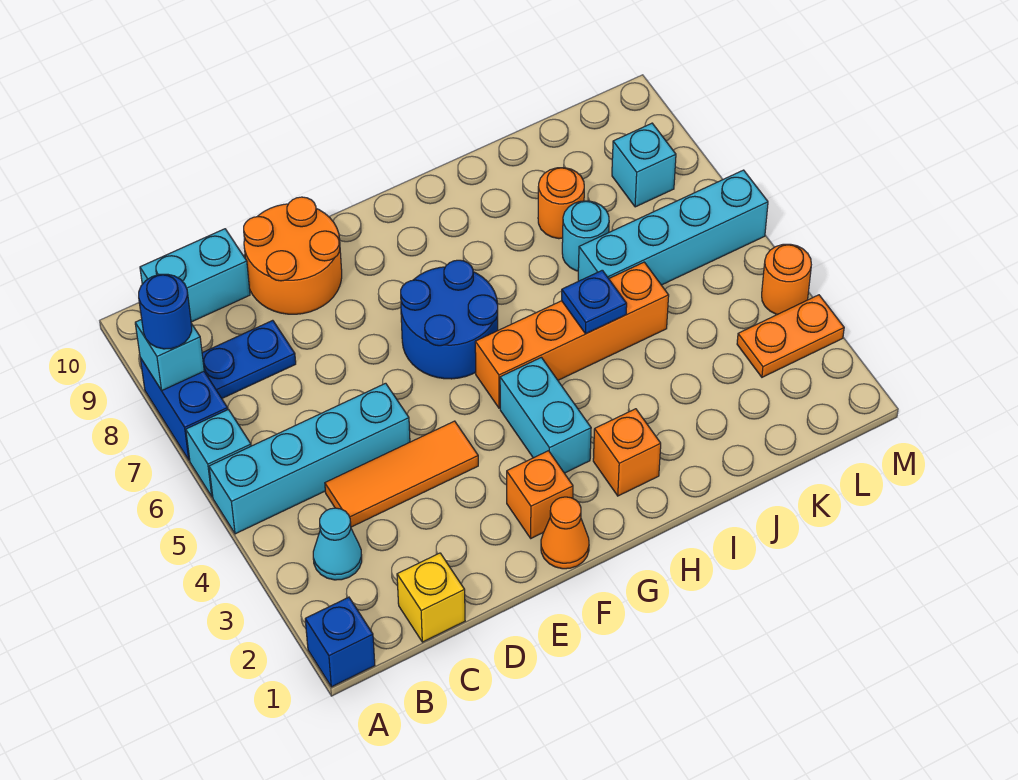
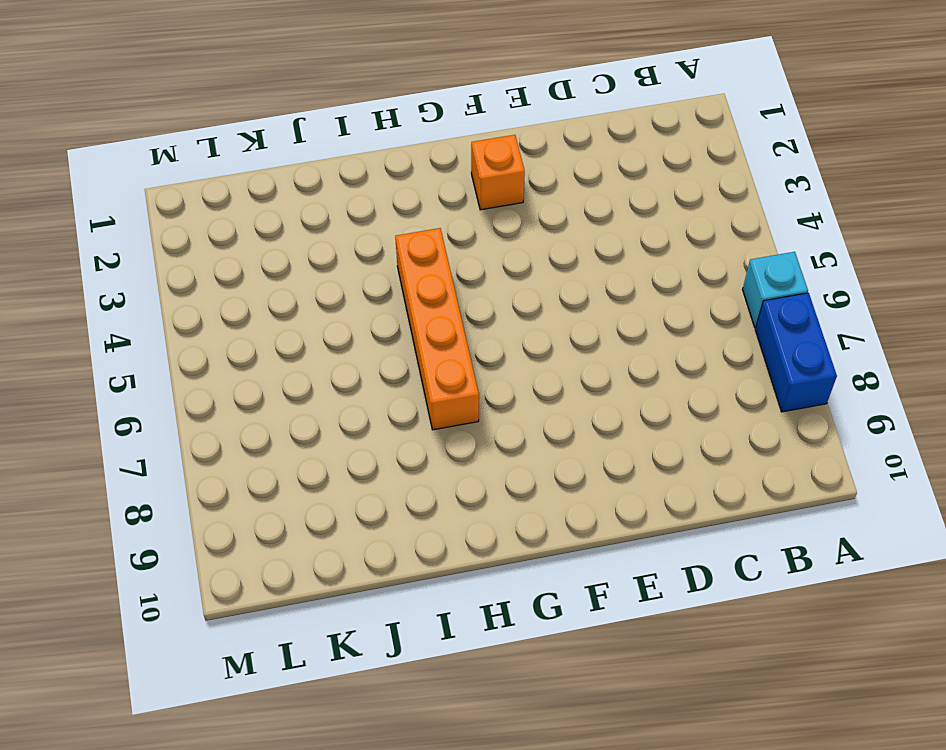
orange 1x4 brick [395,228,479,430] -> orange 1x4 brick turned to [475,262,669,408]
none -> blue 1x1 brick [305,597,375,687]
none -> cyan 1x4 brick [209,383,410,534]
none -> cyan 1x1 cone [313,508,362,580]

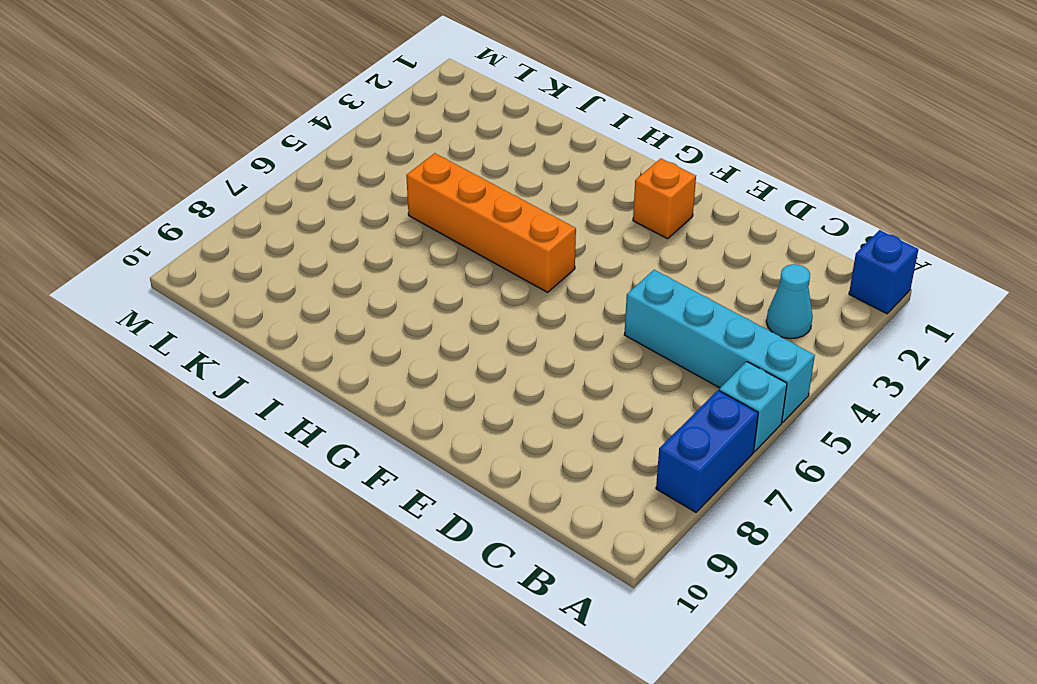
none -> blue 1x2 plate [202,320,296,398]
none -> cyan 1x2 brick [140,229,250,322]
none -> yellow 1x1 brick [397,553,465,642]

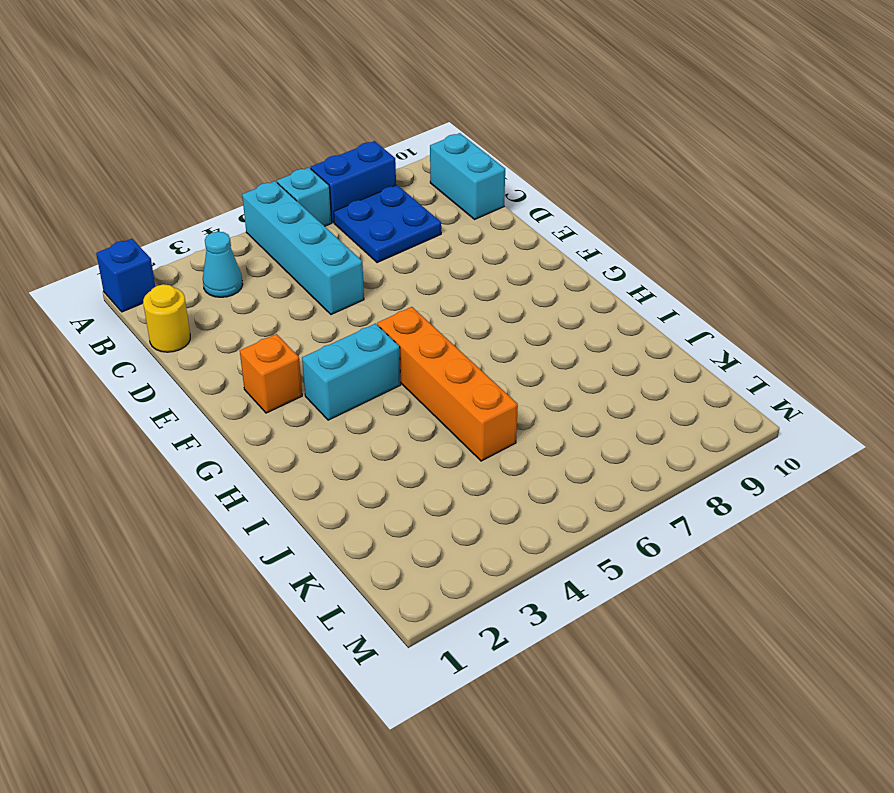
blue 2x2 plate [334,185,441,263] -> blue 1x2 plate [202,320,296,398]
yellow 1x1 round brick [143,284,190,352] -> yellow 1x1 brick [397,553,465,642]
none -> orange 1x3 tile [325,421,478,527]
none -> orange 2x2 round brick [244,197,342,314]
none -> orange 1x1 cone [541,497,589,569]

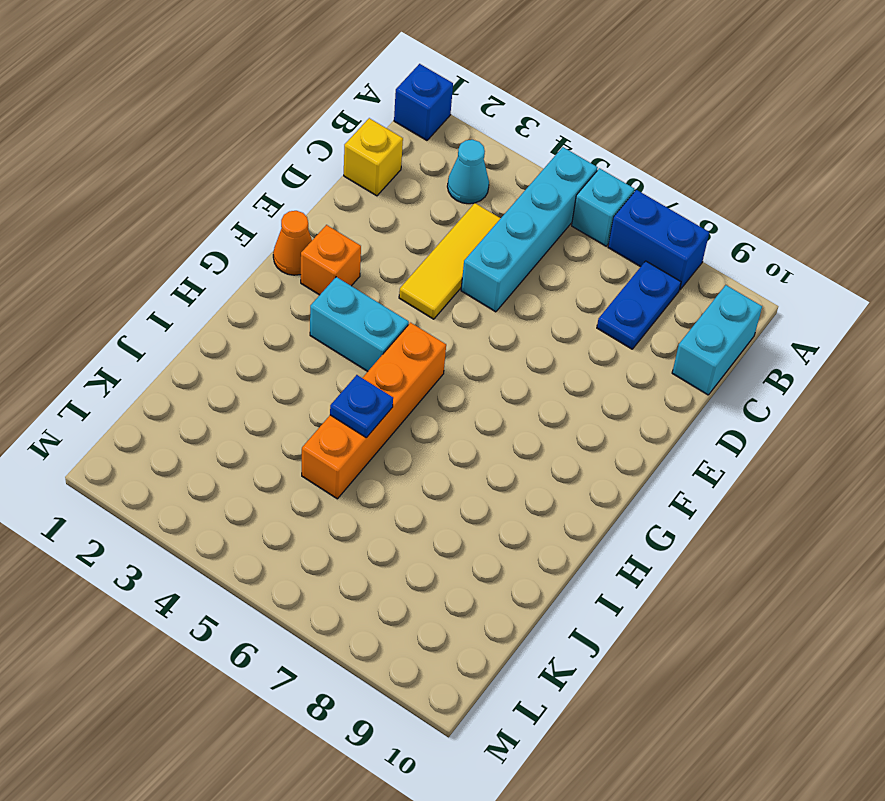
yellow 1x3 tile [399,203,501,319] -> orange 1x3 tile [325,421,478,527]
none -> orange 2x2 round brick [244,197,342,314]
none -> blue 2x2 round brick [401,260,498,379]
none -> orange 1x1 brick [593,409,661,496]

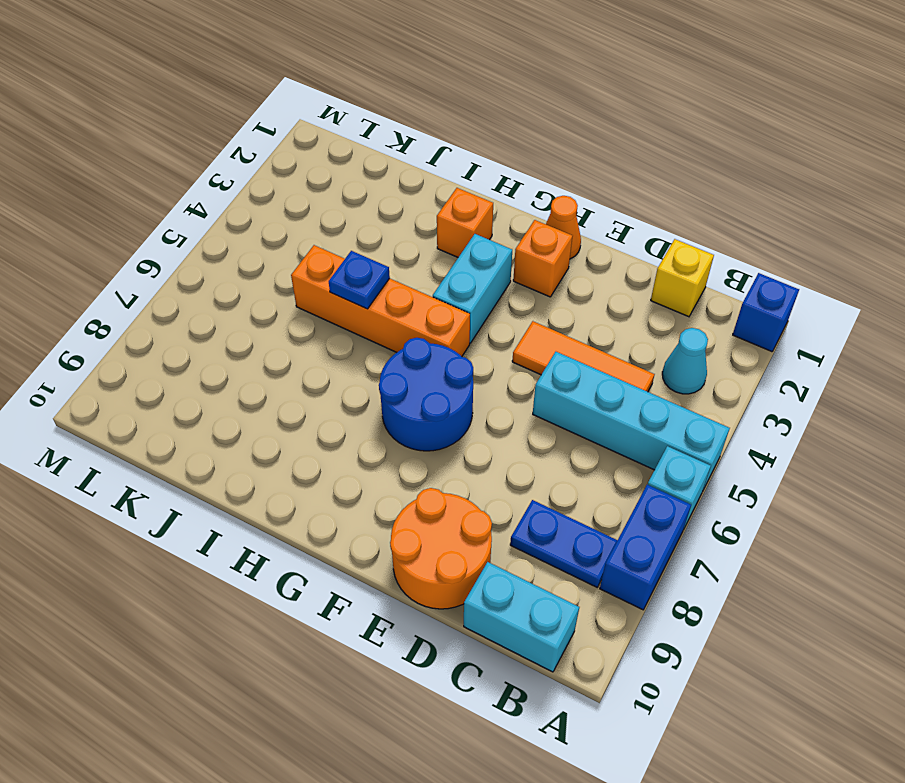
none -> cyan 1x4 brick [578,170,768,285]
none -> cyan 1x1 round brick [562,201,609,271]
none -> orange 1x1 round brick [538,168,584,239]

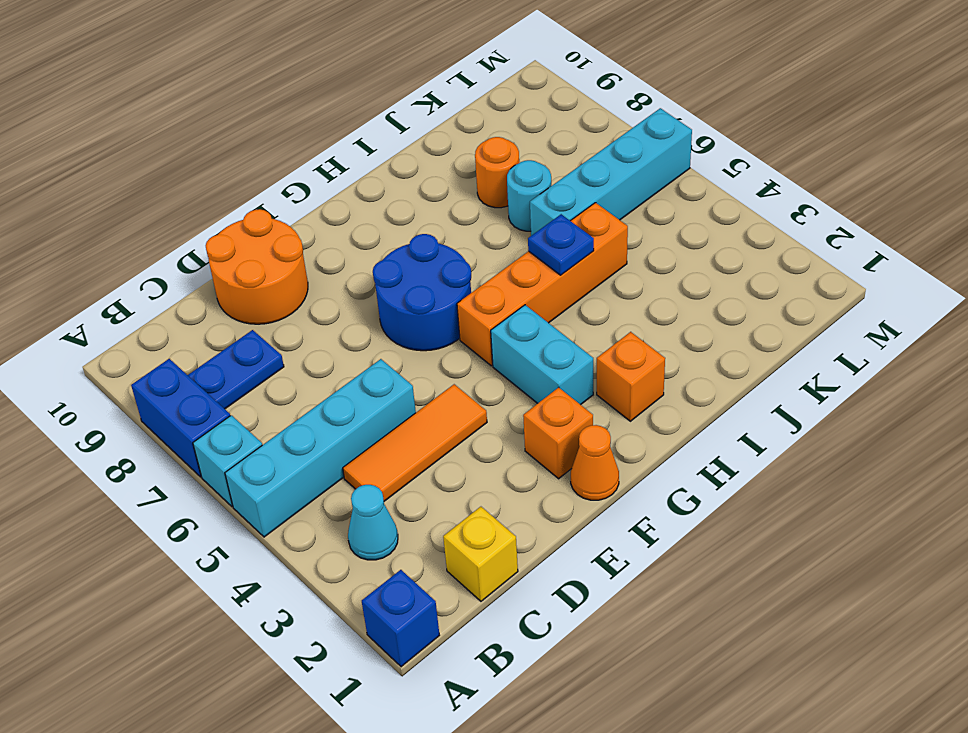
none -> cyan 1x2 brick [140,229,250,322]
none -> orange 1x2 plate [737,295,844,377]
none -> cyan 1x1 brick [612,123,676,207]

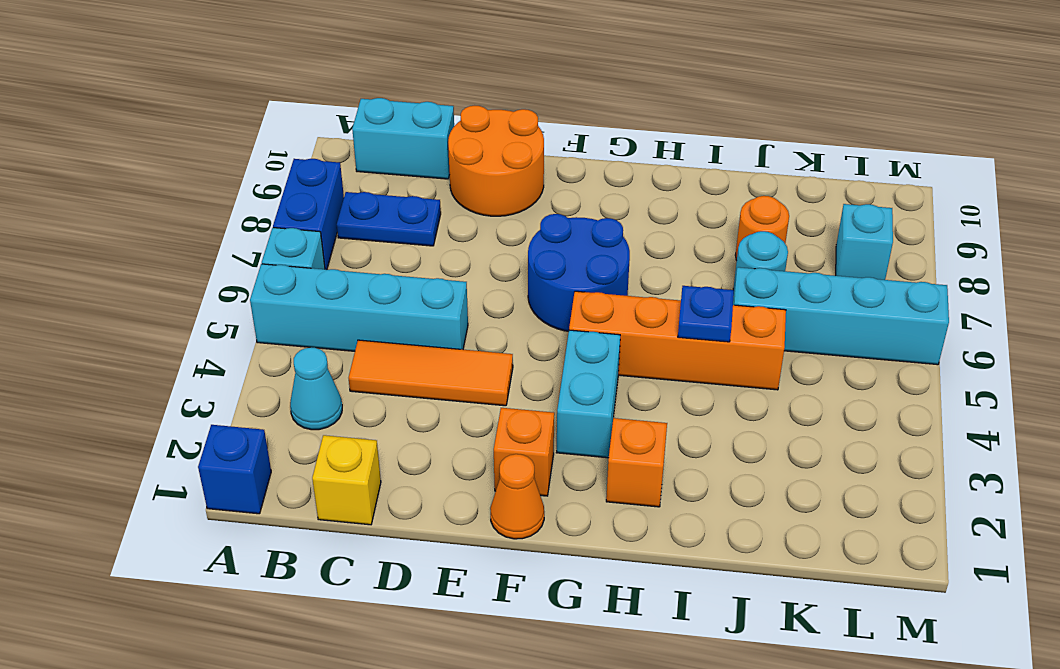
none -> orange 1x2 plate [737,295,844,377]
none -> orange 1x1 round brick [762,244,811,315]
none -> cyan 1x1 brick [135,319,204,390]

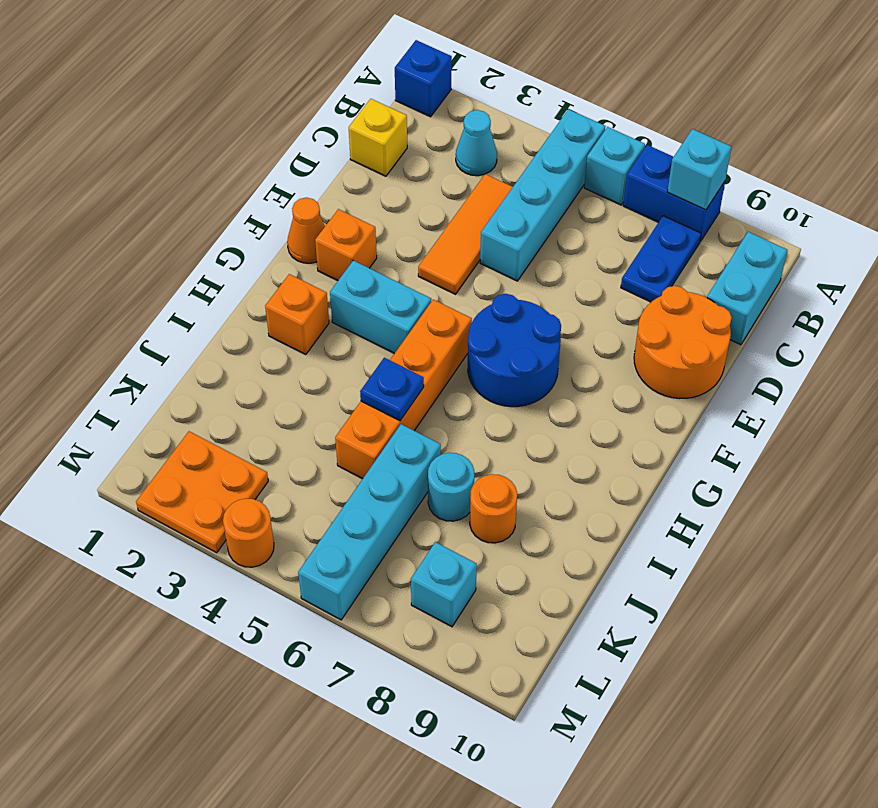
orange 2x2 plate [136,431,268,553] -> orange 1x2 plate [737,295,844,377]
none -> blue 1x1 round brick [139,274,192,349]

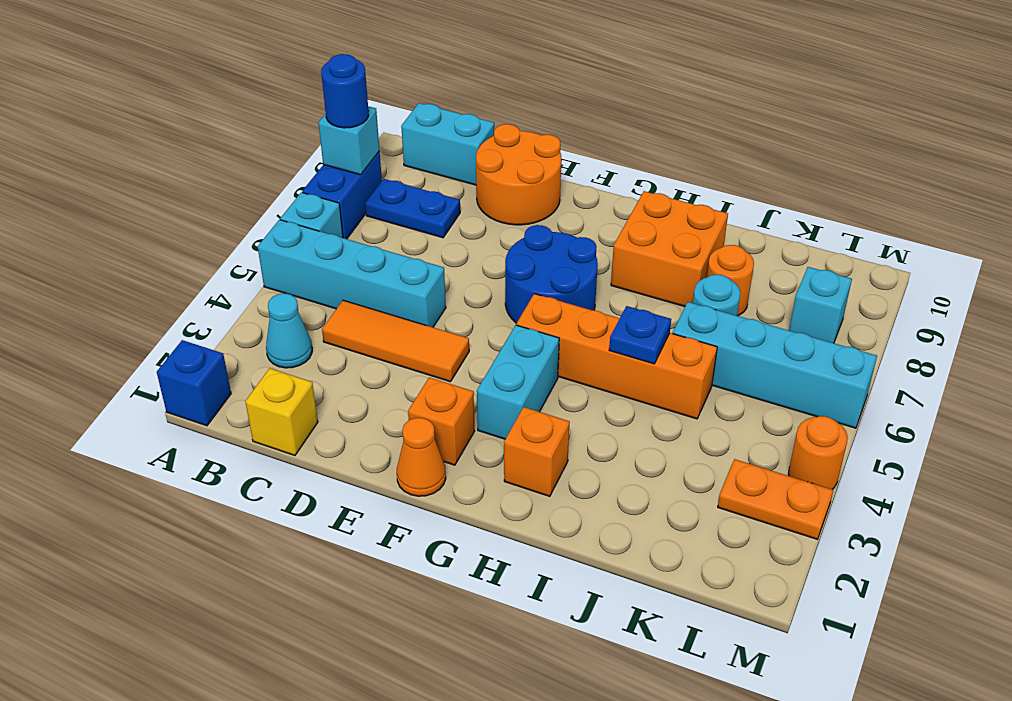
orange 2x2 brick [611,191,728,307] -> none

